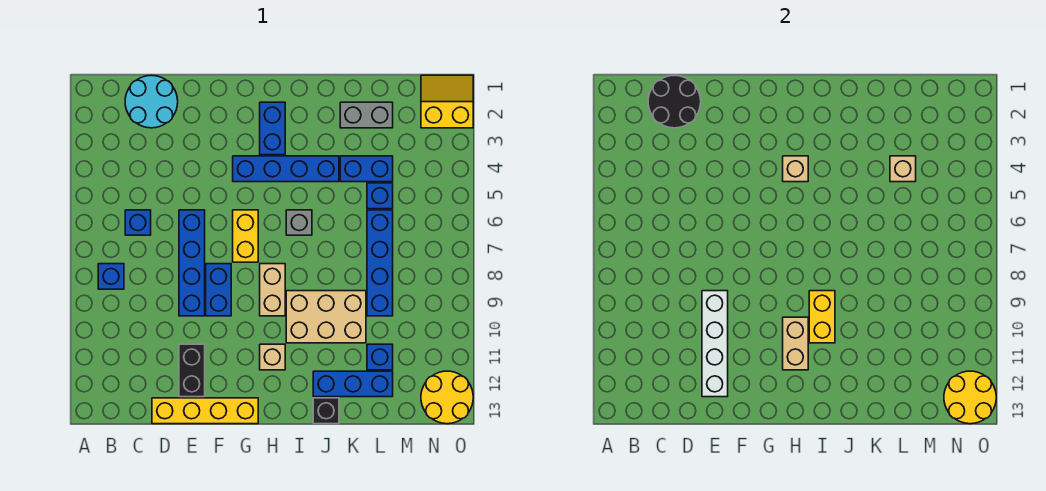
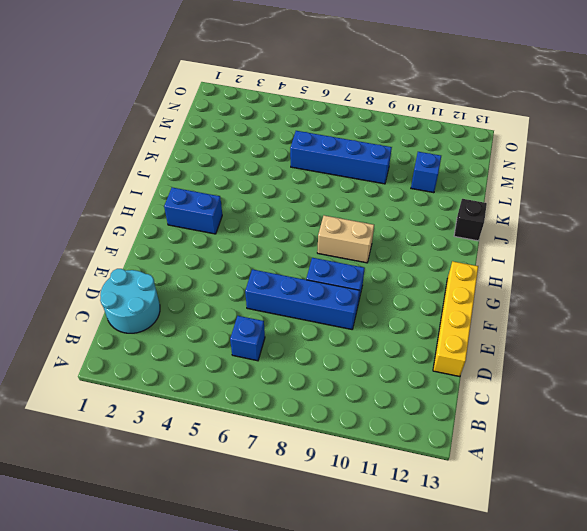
none -> blue 1x1 brick [98,264,124,289]
none -> black 1x2 brick [179,344,205,397]
none -> blue 1x4 brick [233,156,339,182]
none -> yellow 1x2 brick [233,210,258,262]

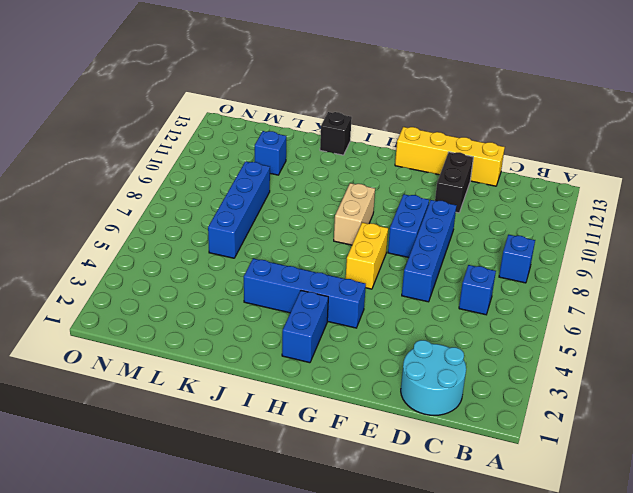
none -> tan 1x1 brick [260,344,285,370]
none -> grey 1x1 brick [286,210,312,235]
none -> tan 2x3 brick [286,291,366,343]
none -> blue 1x3 brick [313,371,393,397]

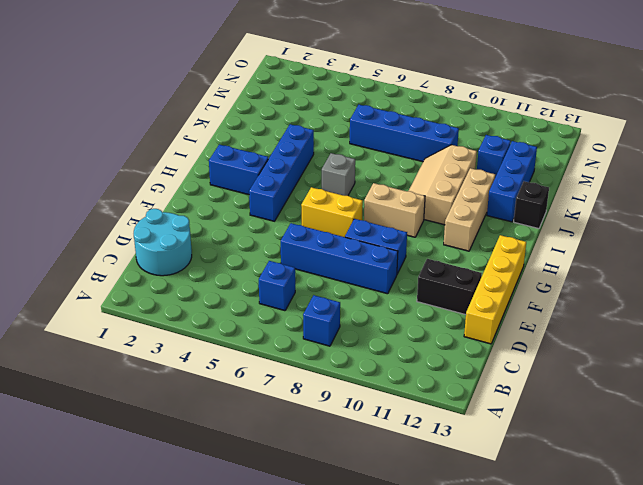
tan 1x3 brick [444,168,495,251] -> tan 1x1 brick [260,344,285,370]
tan 2x3 slope [409,145,477,225] -> tan 2x3 brick [286,291,366,343]
none -> grey 1x2 brick [340,102,393,128]
none -> blue 1x2 brick [340,156,393,182]
none -> blue 1x1 brick [367,183,393,209]
none -> yellow 2x2 slope [421,75,473,128]

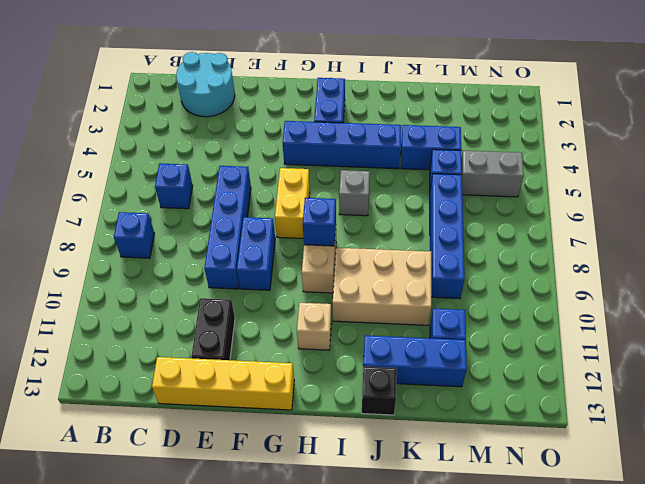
blue 1x1 brick [303,198,336,246] -> none
grey 1x2 brick [462,151,524,197] -> grey 1x2 brick moved to [340,102,393,128]
none -> yellow 2x2 slope [421,75,473,128]
none -> yellow 2x2 round brick [421,371,473,424]
none -> black 2x2 round brick [648,75,701,128]
none -> white 1x4 brick [702,291,728,397]

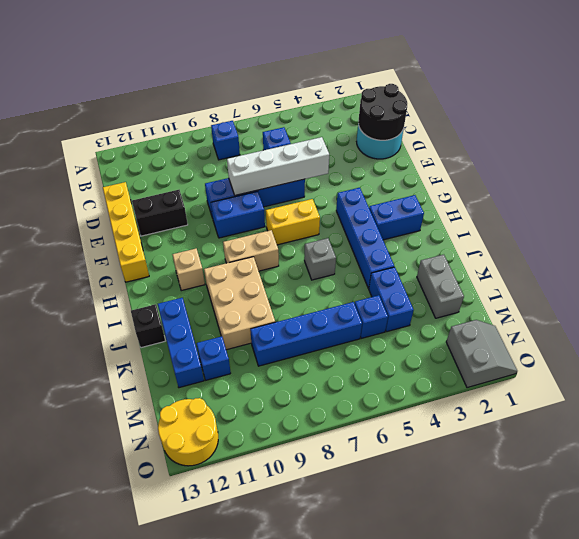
white 1x4 brick [227,137,329,195] -> white 1x4 brick moved to [702,291,728,397]
grey 2x2 slope [446,320,517,388] -> yellow 2x2 slope [421,75,473,128]
none -> tan 1x1 brick [783,156,808,182]
none -> tan 1x2 brick [783,317,808,370]
none -> yellow 1x2 brick [809,291,835,343]
none -> tan 1x1 brick [890,156,916,182]

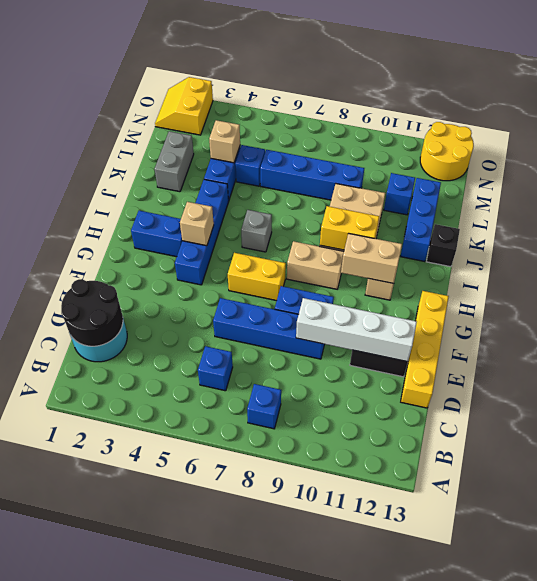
none -> yellow 2x2 round brick [944,371,996,424]

